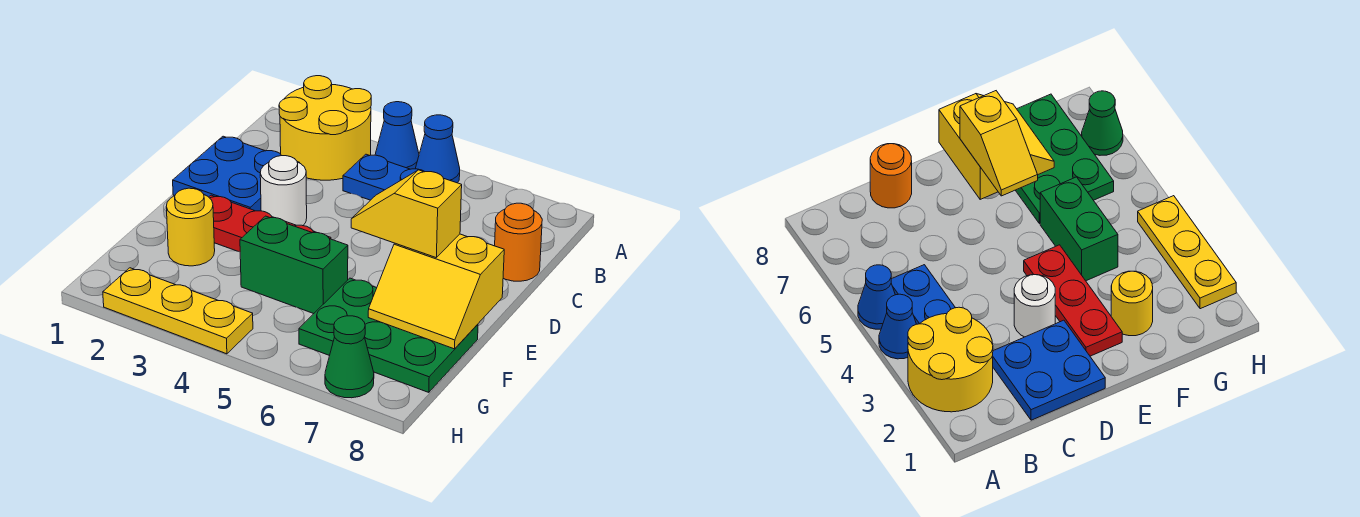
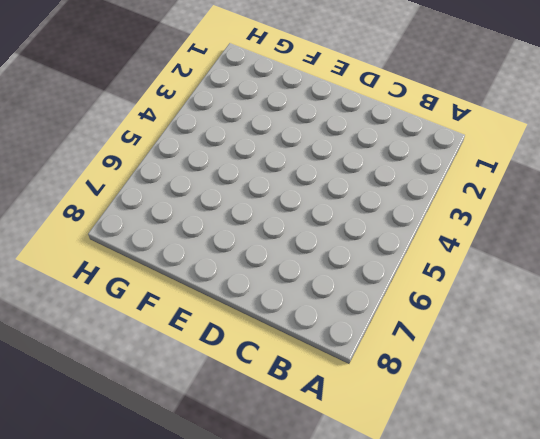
none -> yellow 2x2 round brick [279,76,371,180]
none -> blue 1x1 cone [375,102,419,169]
none -> blue 1x1 cone [416,115,460,183]

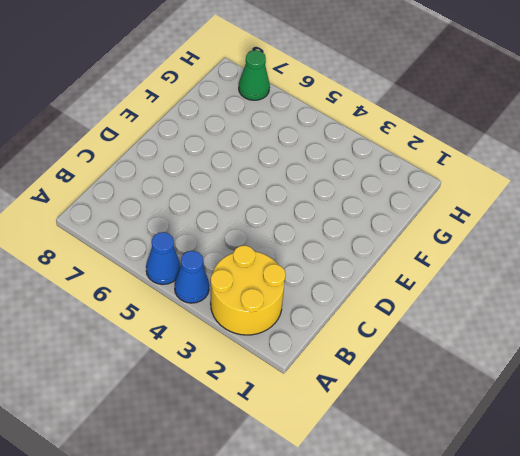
none -> blue 1x2 plate [343,154,424,200]
none -> blue 2x2 plate [173,136,299,211]
none -> orange 1x1 round brick [495,203,542,281]

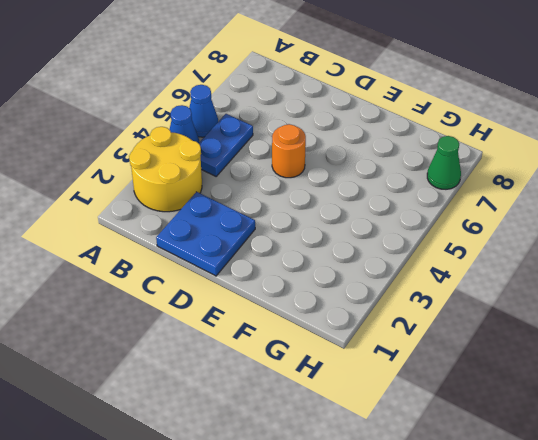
orange 1x1 round brick [272,124,306,178] -> orange 1x1 round brick moved to [495,203,542,281]
none -> white 1x1 round brick [260,156,307,226]
none -> red 1x3 plate [209,195,331,252]
none -> yellow 1x1 round brick [166,188,215,266]

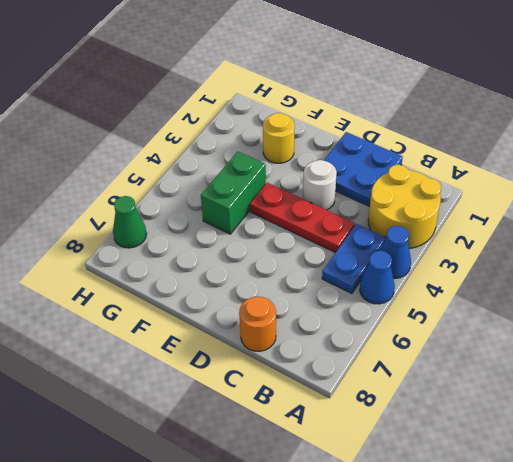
red 1x3 plate [250,183,355,253] -> red 1x3 plate turned to [209,195,331,252]
none -> green 2x3 plate [299,278,478,392]
none -> yellow 1x3 plate [103,268,253,354]
none -> yellow 2x2 slope [368,234,504,349]

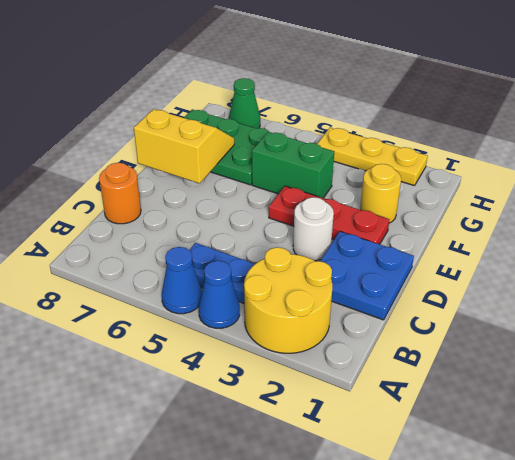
none -> yellow 1x2 slope [351,170,462,257]

